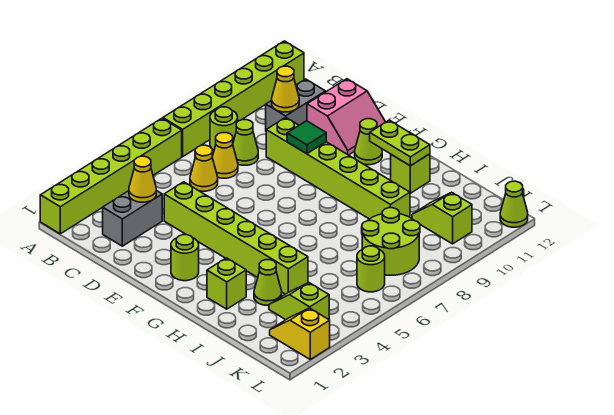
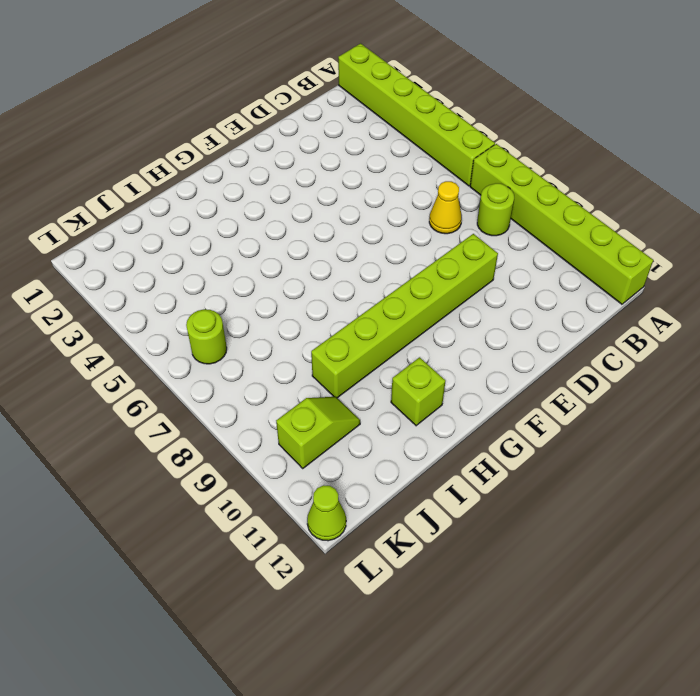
none -> grey 1x2 brick [103,190,162,246]
none -> yellow 1x1 cone [190,145,218,191]
none -> lime 1x1 cone [233,120,258,165]

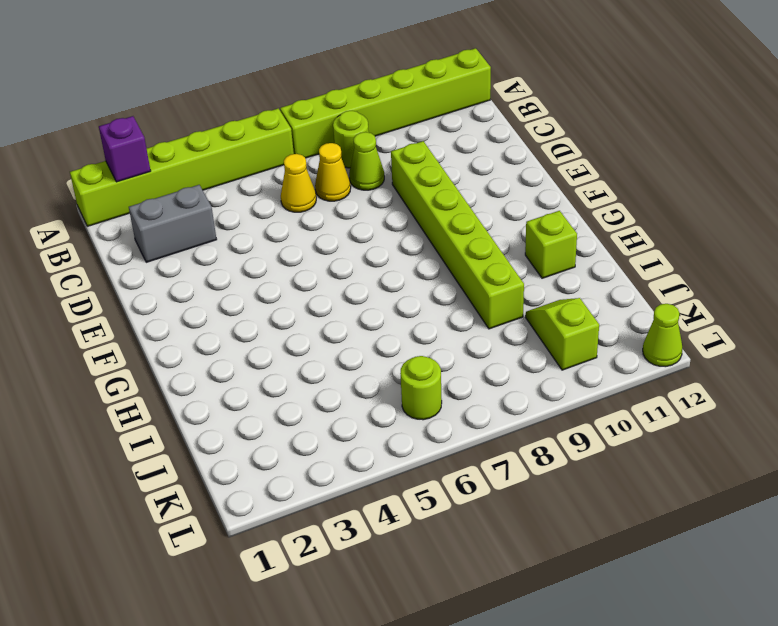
purple 1x1 brick [99,116,151,182] -> none
none -> grey 1x2 brick [266,79,326,130]
none -> lime 1x6 brick [164,182,308,294]
none -> pink 2x2 slope [307,79,385,155]

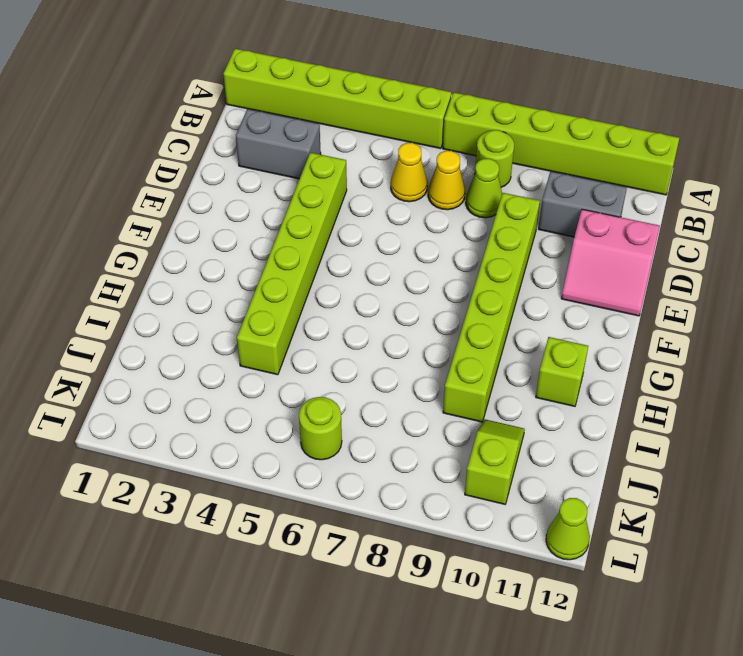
none -> lime 1x1 round brick [171,235,199,281]
none -> lime 1x1 cone [355,119,382,165]
none -> lime 1x1 brick [207,258,246,309]

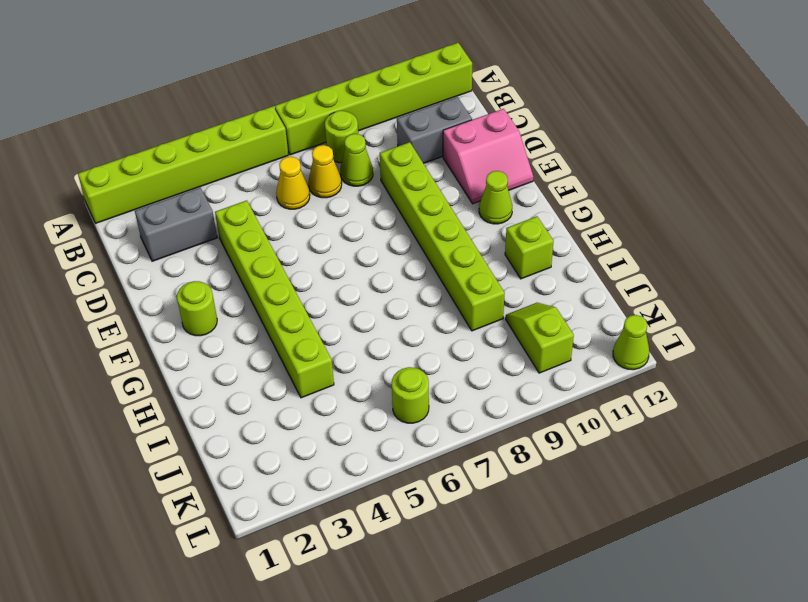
none -> lime 1x1 brick [207,258,246,309]
none -> lime 1x1 cone [254,260,282,305]
none -> lime 1x2 slope [269,283,329,320]

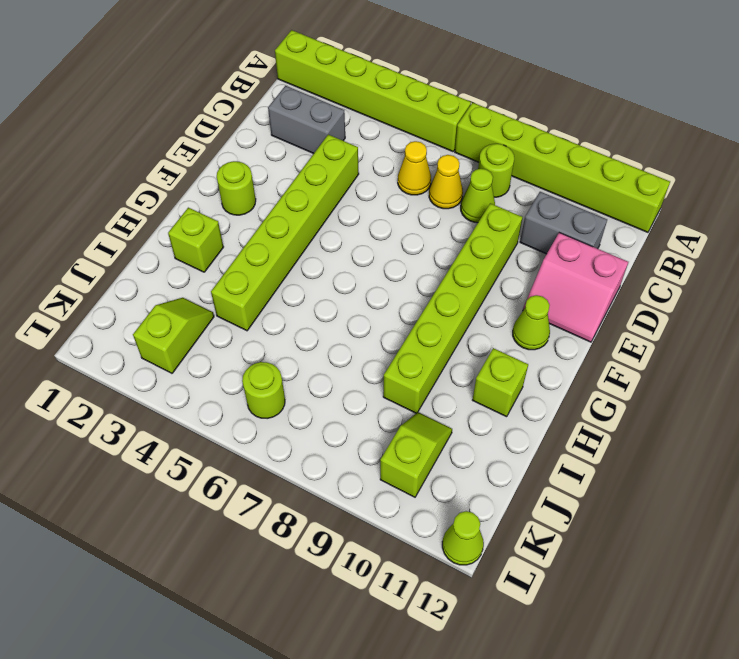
none -> lime 1x1 cone [254,260,282,305]
none -> lime 2x2 round brick [362,208,420,275]
none -> yellow 1x2 slope [270,308,330,359]

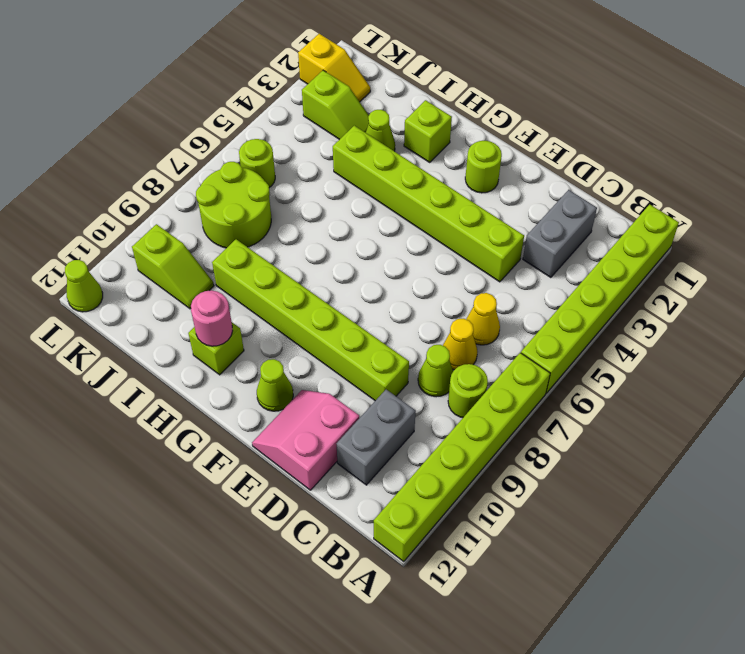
pink 1x1 round brick [191,290,233,346] -> lime 1x2 plate [370,120,430,166]
none -> yellow 1x1 cone [129,156,156,202]
none -> yellow 1x1 cone [272,66,299,112]
none -> green 1x1 tile [287,121,326,154]

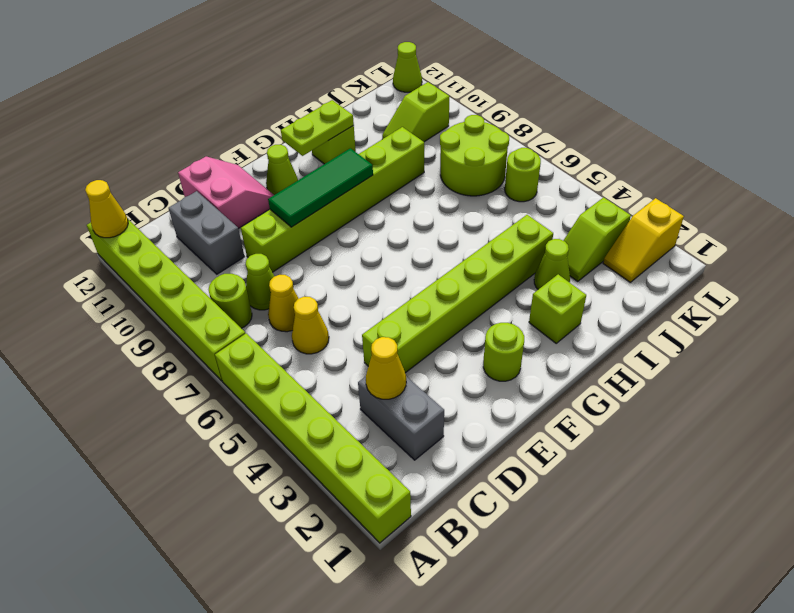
yellow 1x1 cone [85,180,128,238] -> yellow 1x1 cone moved to [272,66,299,112]
green 1x3 tile [268,148,373,227] -> green 1x1 tile [287,121,326,154]

